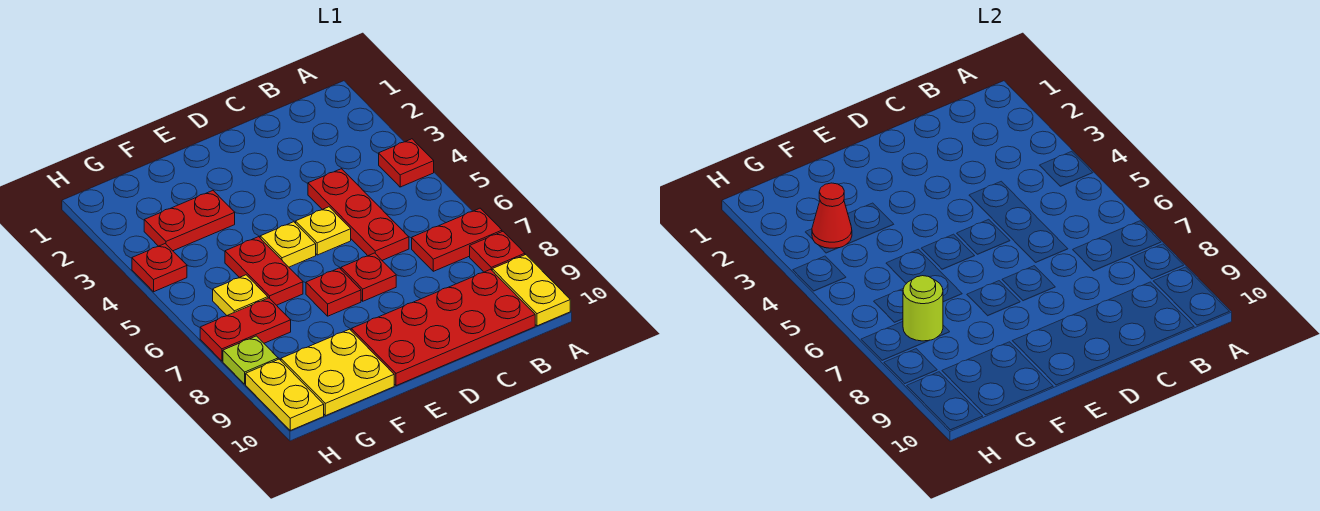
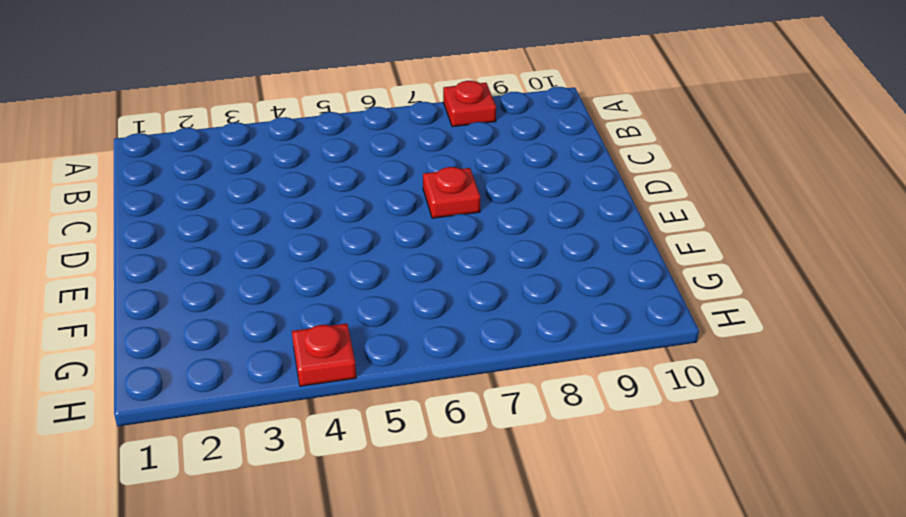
none -> red 1x1 plate [379,139,434,187]
none -> red 1x2 plate [412,208,502,271]
none -> yellow 1x2 plate [492,255,570,326]

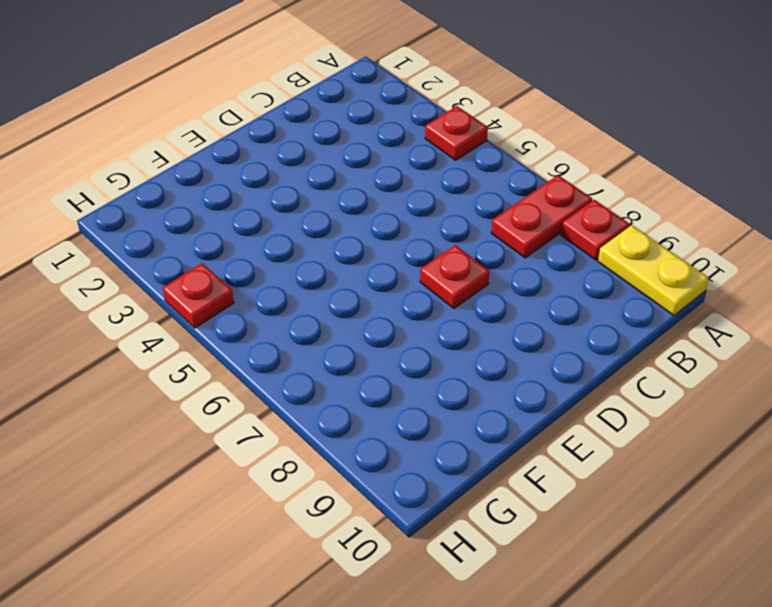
none -> red 2x4 plate [351,269,535,386]
none -> red 1x3 plate [308,169,409,260]
none -> yellow 1x1 plate [296,207,351,255]

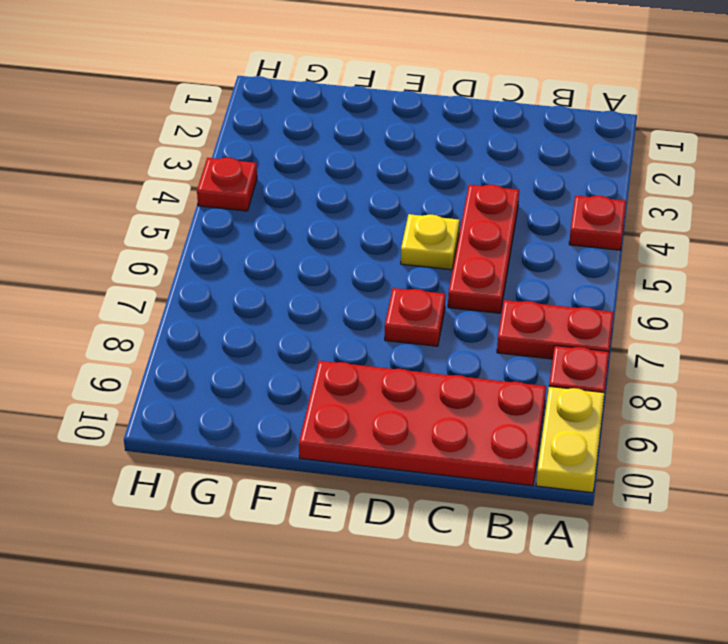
none -> yellow 1x1 plate [260,222,316,267]
none -> red 1x1 plate [306,268,361,316]
none -> red 1x2 plate [144,191,235,251]

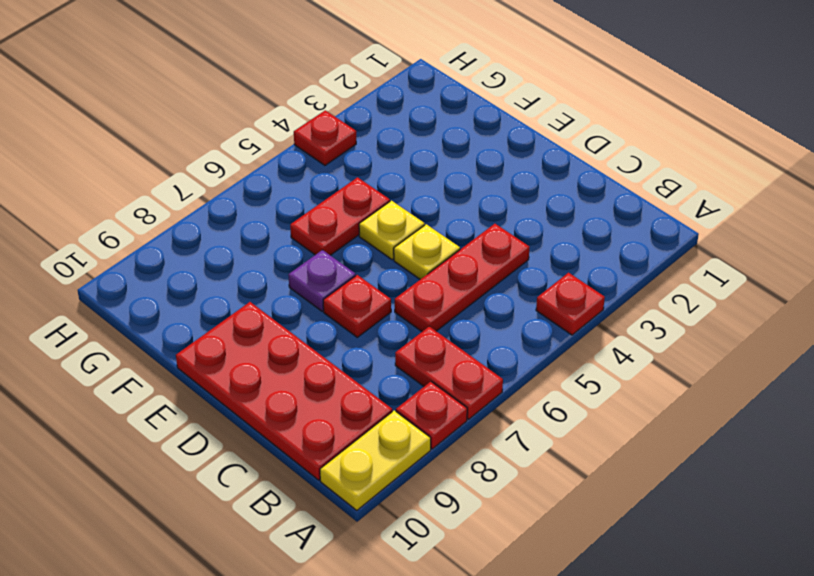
purple 1x1 plate [288,250,356,311] -> red 1x1 plate [306,268,361,316]
none -> red 1x2 plate [144,191,235,251]
none -> yellow 2x2 plate [281,329,394,416]
none -> yellow 1x1 plate [213,275,268,315]

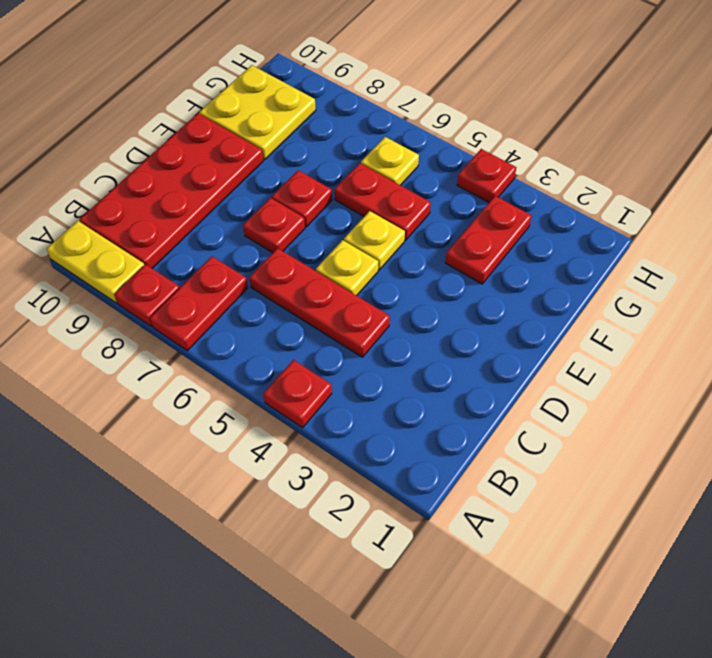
none -> red 1x2 plate [200,298,291,361]
none -> lime 1x1 plate [223,336,278,384]
none -> yellow 1x2 plate [246,359,324,430]

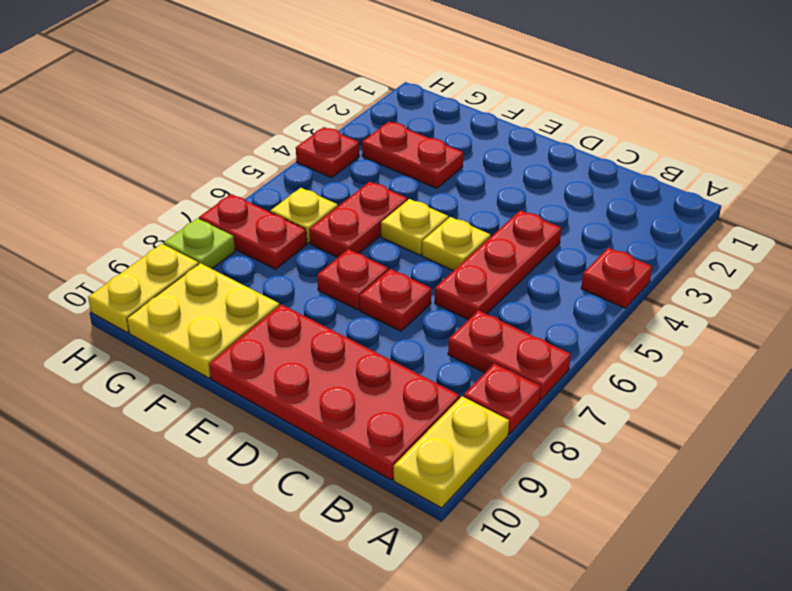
none -> red 1x1 cone [812,183,852,248]
none -> lime 1x1 round brick [903,276,943,341]

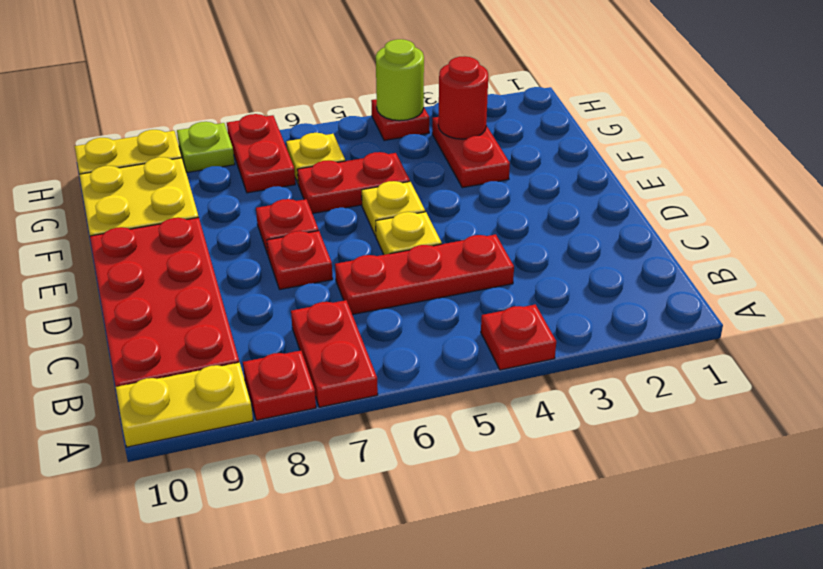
red 1x1 round brick [438,57,488,139] -> red 1x1 cone [812,183,852,248]
lime 1x1 round brick [376,39,424,121] -> lime 1x1 round brick moved to [903,276,943,341]

